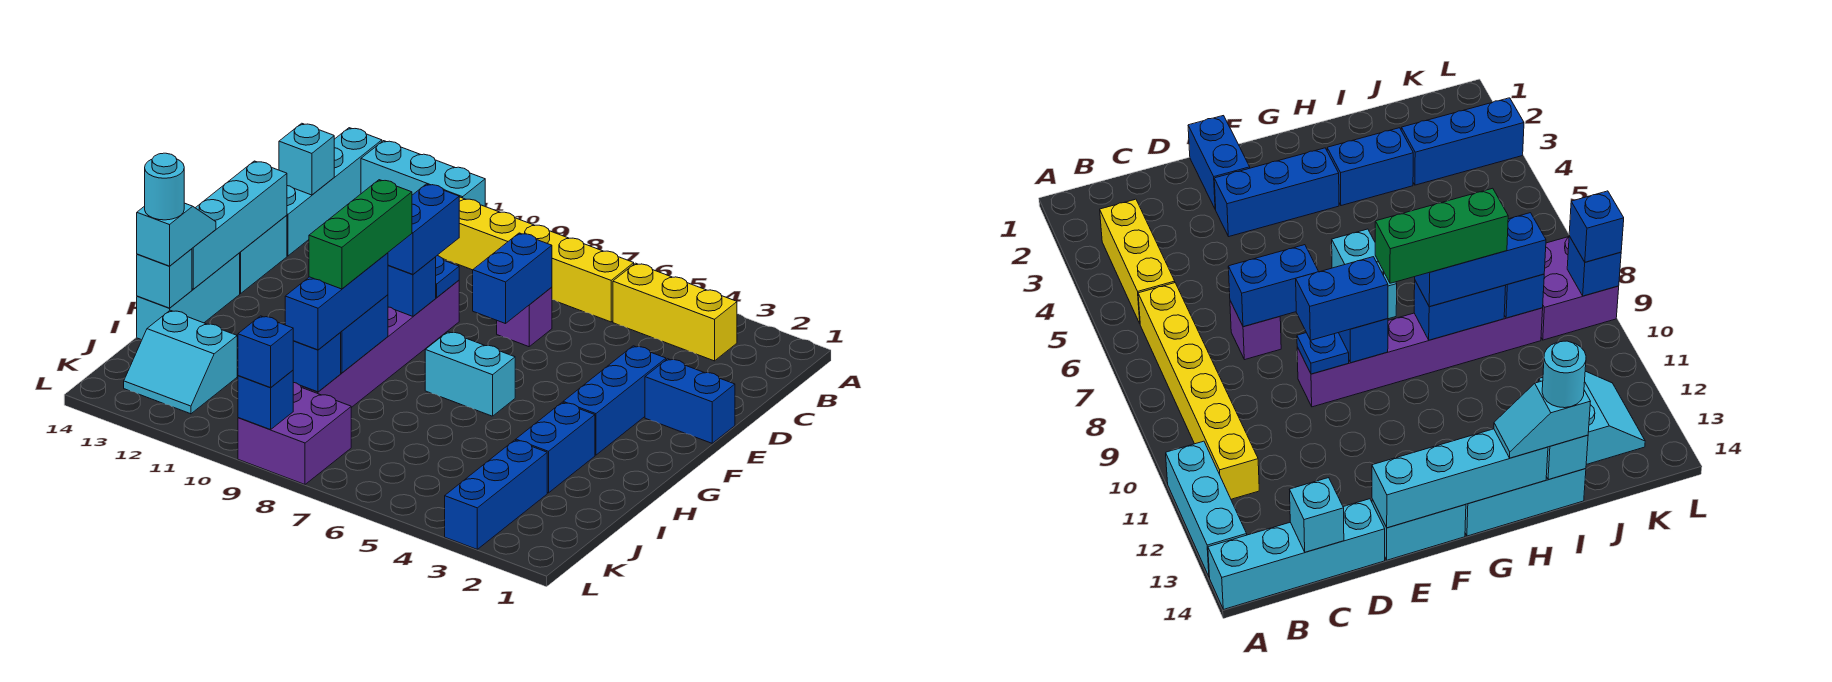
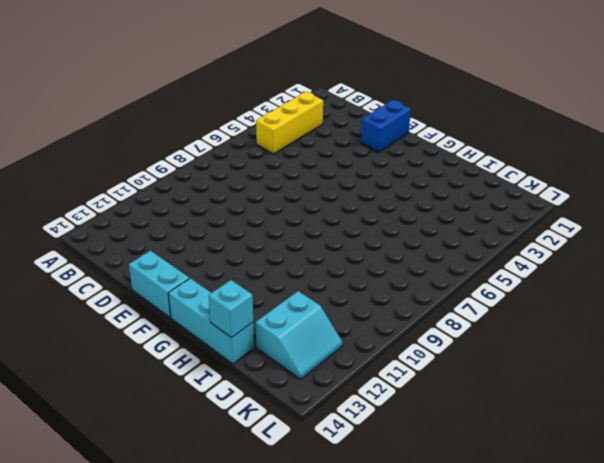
none -> cyan 1x3 brick [361,141,485,206]
none -> cyan 1x4 brick [287,128,382,256]
none -> yellow 1x6 brick [437,189,634,322]
none -> purple 1x1 brick [497,287,552,347]

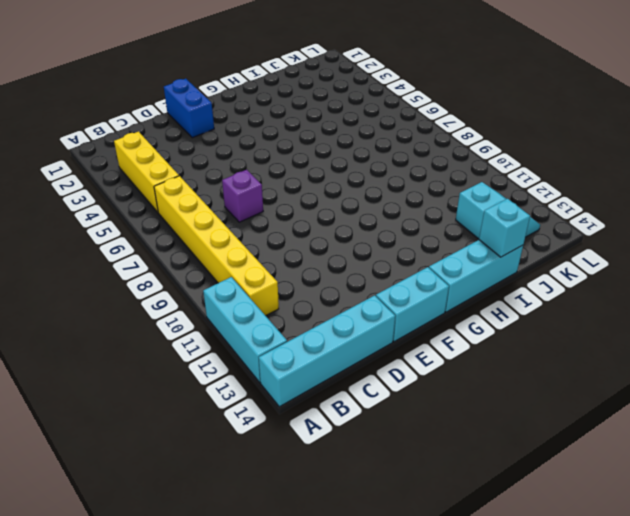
none -> blue 1x3 brick [563,346,666,455]
none -> purple 1x6 brick [301,280,459,407]
none -> cyan 1x2 brick [425,332,515,416]
none -> blue 1x2 brick [516,402,595,493]

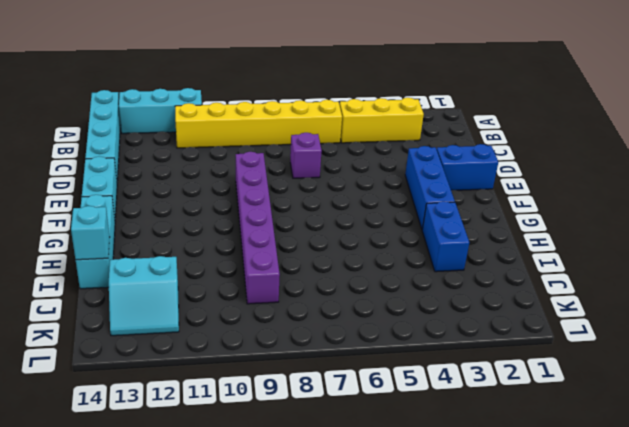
none -> cyan 1x2 brick [425,332,515,416]
none -> blue 1x3 brick [445,440,547,549]
none -> purple 2x2 brick [238,383,351,484]
none -> cyan 1x1 brick [279,123,334,195]

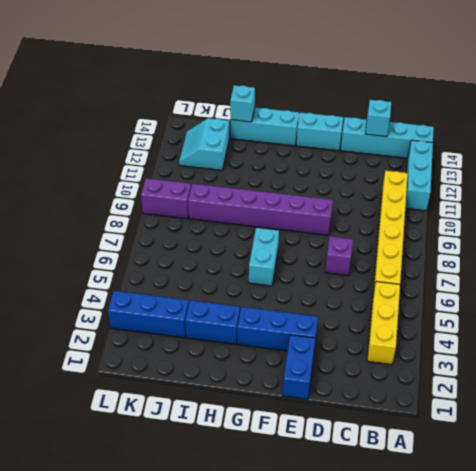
purple 1x2 brick [141,178,191,219] -> purple 2x2 brick [238,383,351,484]
none -> blue 1x2 brick [473,233,552,324]
none -> blue 1x1 plate [436,256,459,298]
none -> cyan 1x4 brick [192,161,287,289]
none -> blue 1x1 brick [388,257,436,316]

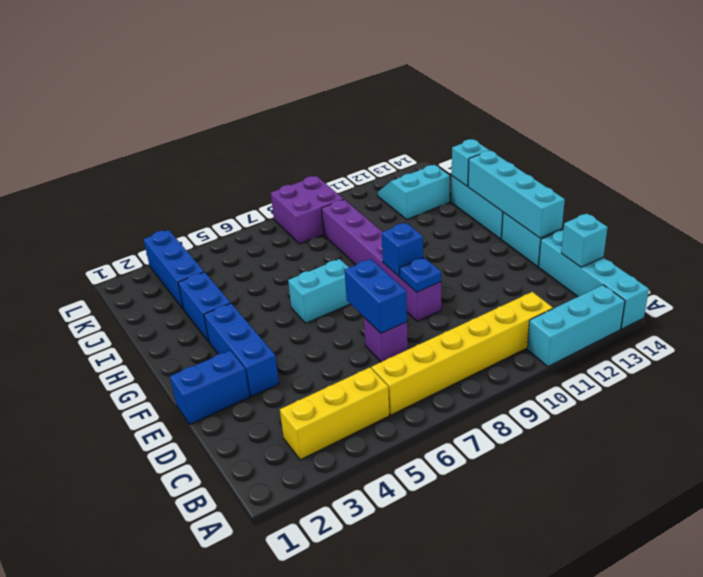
none -> blue 1x2 brick [341,295,388,373]
none -> blue 1x1 brick [293,332,341,392]
none -> blue 1x1 brick [238,370,293,430]
none -> blue 1x2 brick [388,184,459,274]

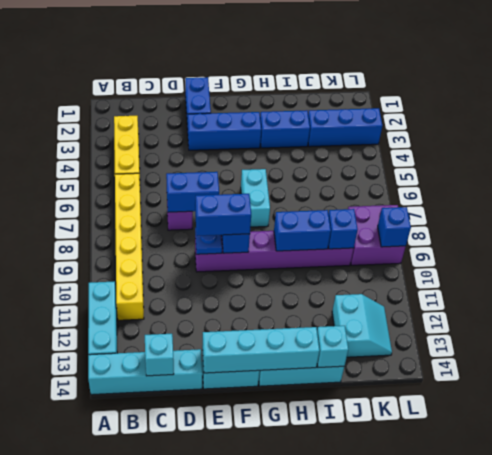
none -> blue 1x3 brick [285,253,388,350]
none -> cyan 1x2 slope [137,203,216,266]
none -> blue 1x1 brick [238,316,293,388]
none -> green 1x3 brick [309,180,412,289]

